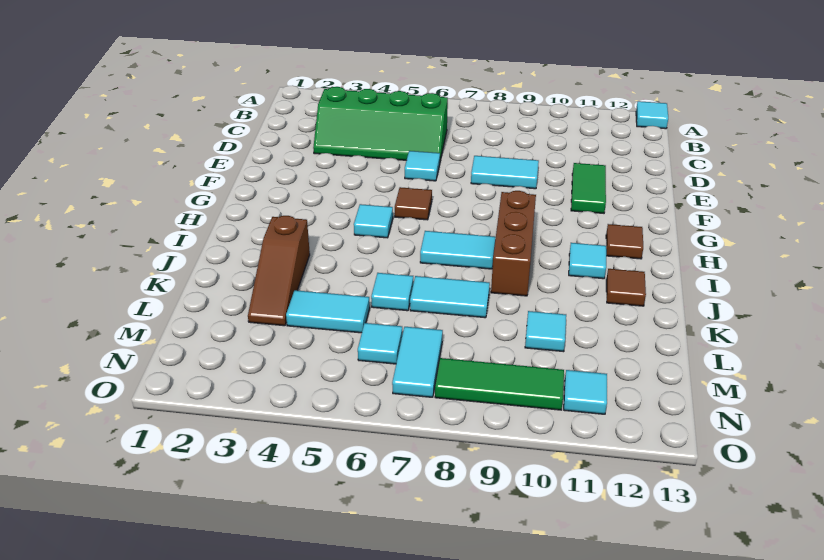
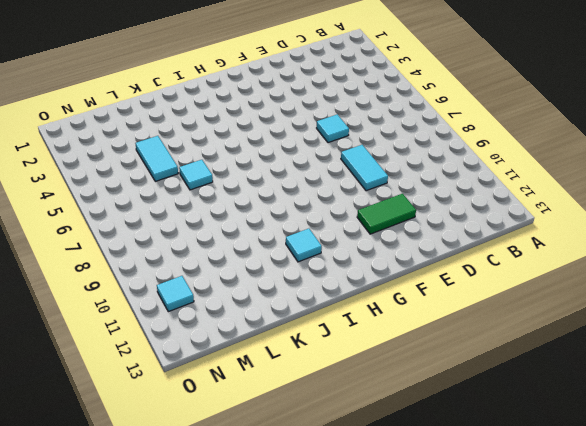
none -> cyan 1x1 tile [636,101,668,129]
none -> green 2x4 slope [313,87,448,160]
none -> brown 1x1 tile [395,187,432,220]

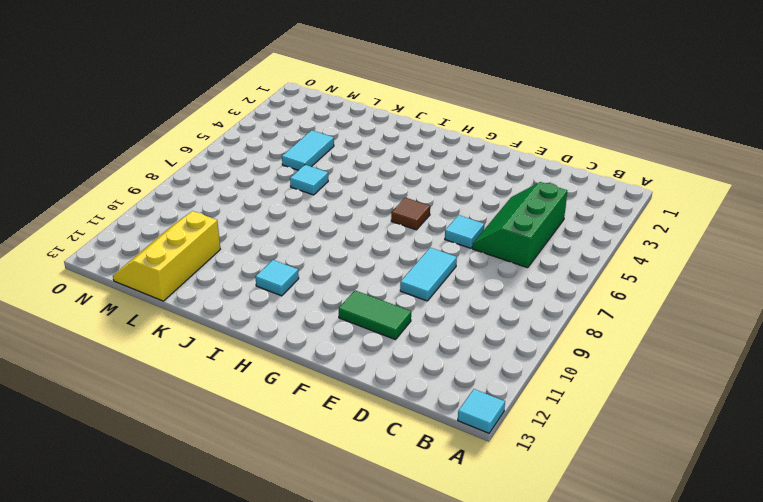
green 2x3 slope [472,182,567,268] -> green 2x4 slope [313,87,448,160]
yellow 2x3 slope [113,211,220,301] -> none
none -> cyan 1x1 tile [354,204,393,238]
none -> brown 1x3 brick [491,191,536,296]
none -> brown 1x1 tile [606,224,643,259]

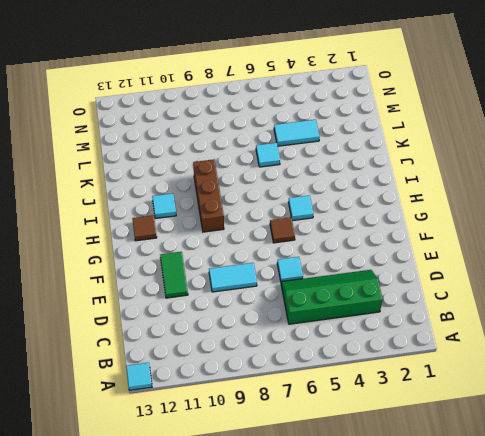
none -> cyan 1x2 tile [420,231,495,269]
none -> brown 1x3 slope [248,216,310,326]
none -> brown 1x1 tile [606,269,646,306]

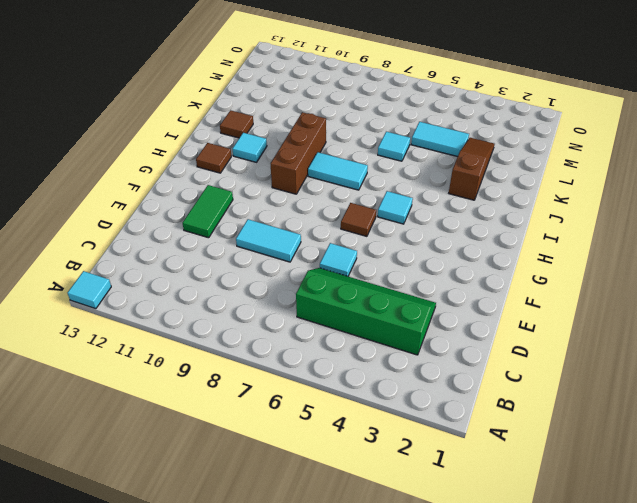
none -> cyan 1x2 tile [410,276,490,318]
none -> cyan 1x1 tile [525,311,566,352]
none -> cyan 1x1 tile [358,323,402,364]

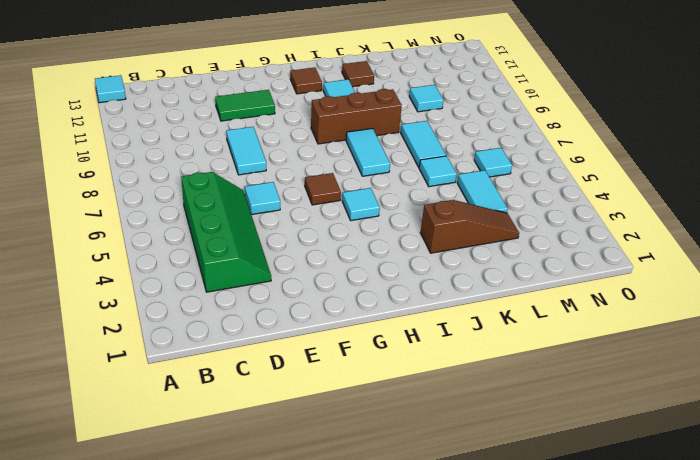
none -> cyan 1x2 tile [392,327,443,397]
none -> green 1x3 tile [435,358,564,410]
none -> cyan 1x1 tile [564,370,607,414]

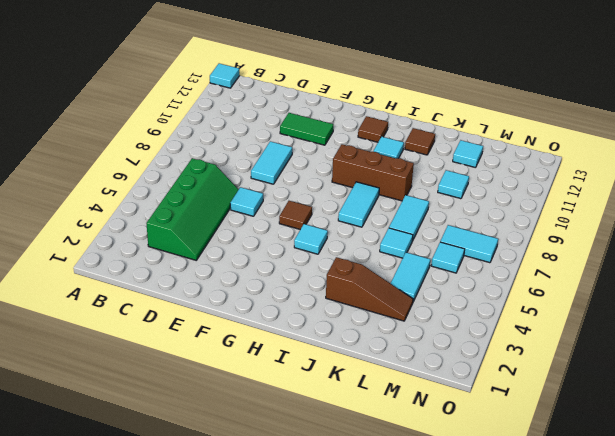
cyan 1x1 tile [453,140,483,168] -> cyan 1x1 tile moved to [564,370,607,414]
none -> green 1x3 tile [435,358,564,410]

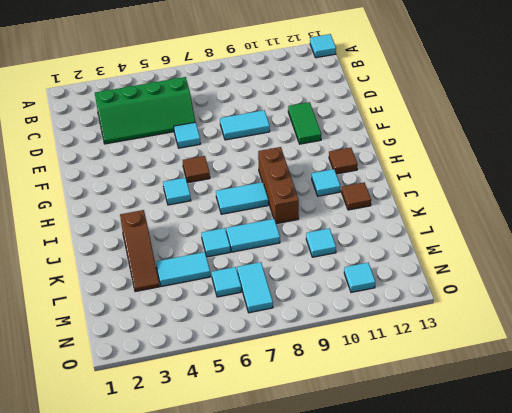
none -> green 1x3 tile [435,358,564,410]

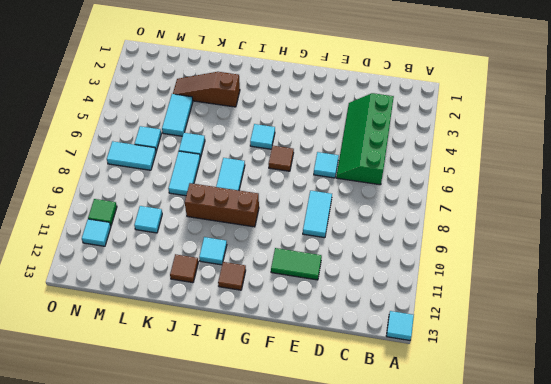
green 1x1 tile [88,199,117,225] -> green 1x3 tile [435,358,564,410]

